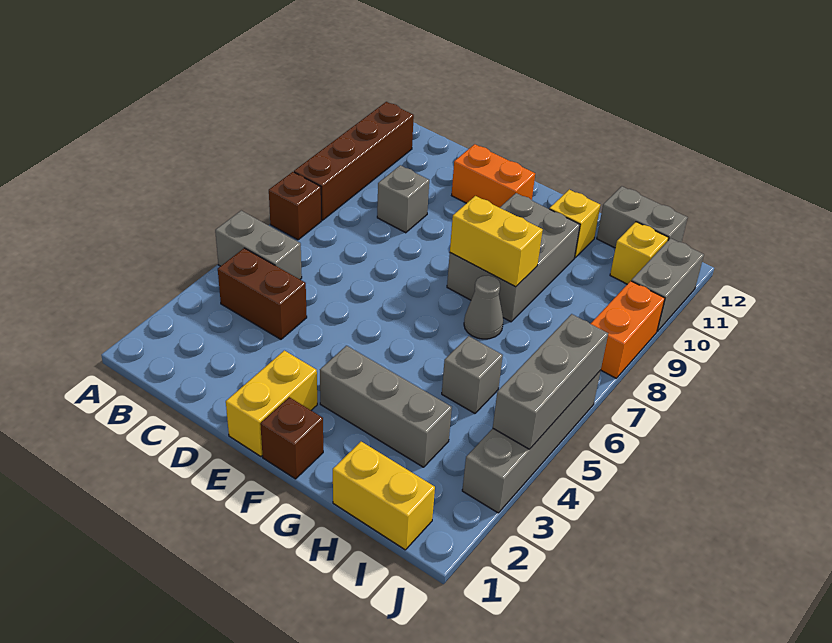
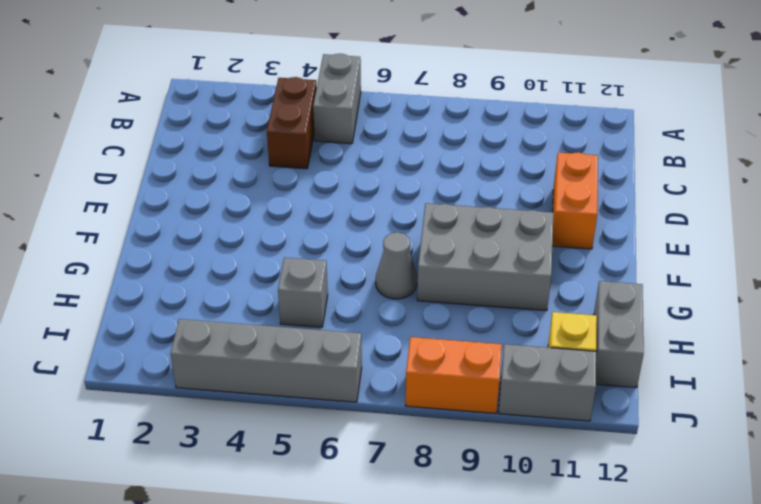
none -> brown 1x1 brick [269,172,322,240]
none -> brown 1x4 brick [294,102,414,220]
none -> grey 1x1 brick [377,165,429,233]

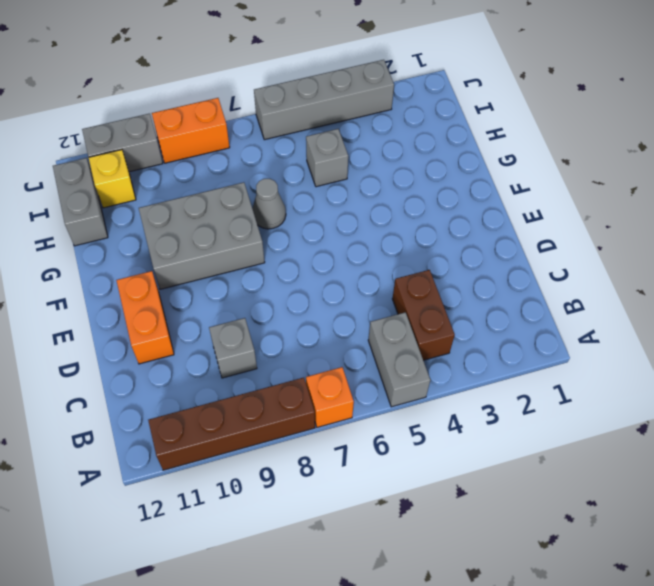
orange 1x1 brick [306,367,354,427] -> brown 1x1 brick [269,172,322,240]
none -> yellow 1x2 brick [226,350,317,456]
none -> brown 1x1 brick [260,397,323,479]
none -> grey 1x3 brick [320,346,452,467]

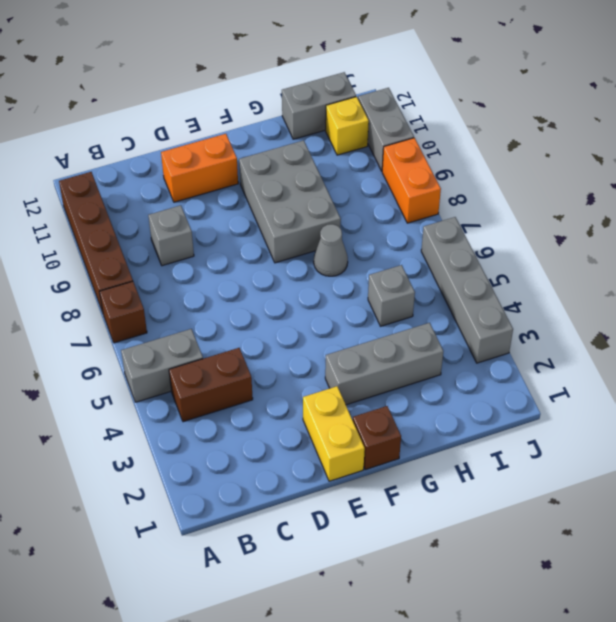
none -> yellow 1x1 brick [549,190,600,258]
none -> yellow 1x2 brick [333,442,435,550]
none -> yellow 1x2 brick [450,196,543,287]

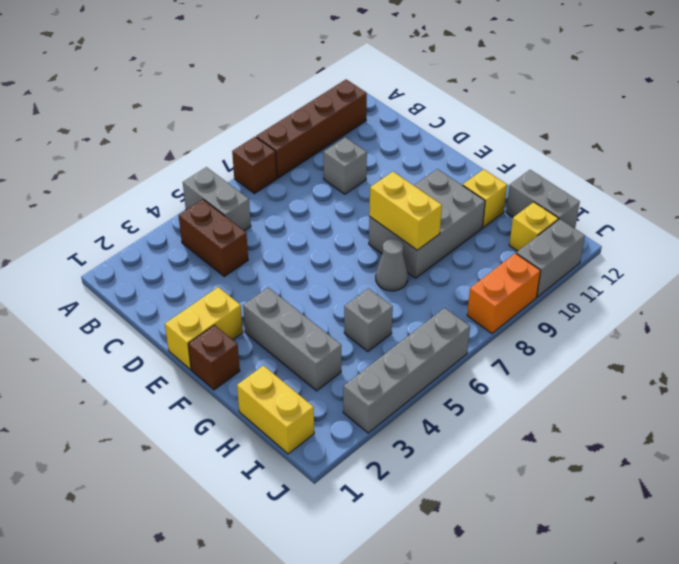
none -> orange 1x2 brick [452,144,535,208]
none -> grey 1x3 brick [493,314,608,449]

